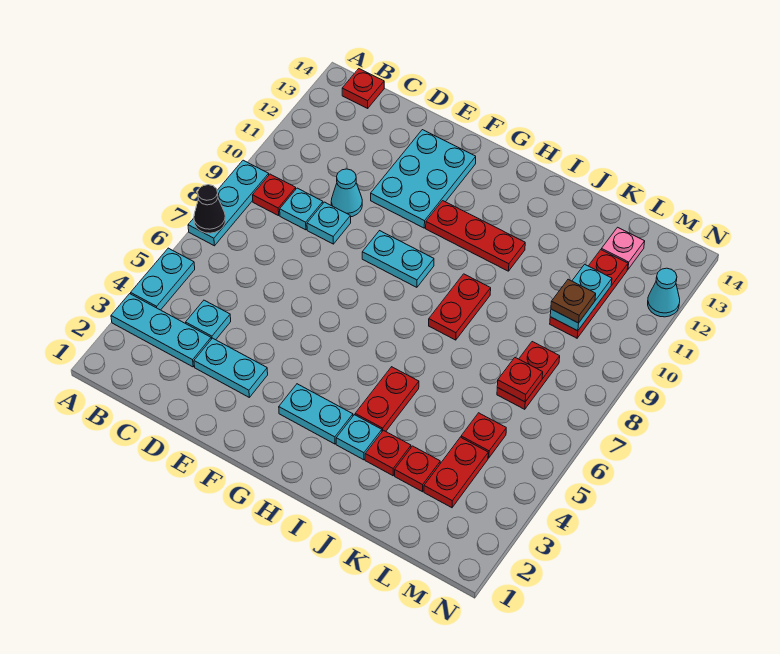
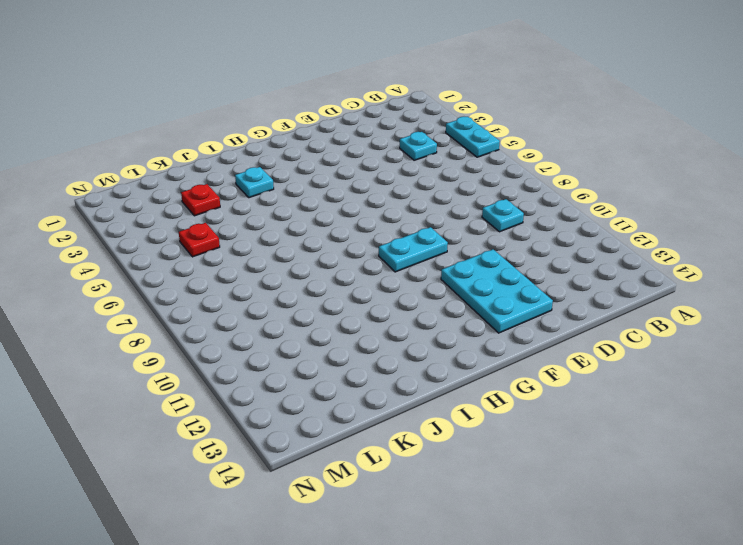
none -> cyan 1x3 plate [111,294,211,367]
none -> cyan 1x3 plate [188,160,269,246]
none -> red 1x1 plate [253,174,296,216]

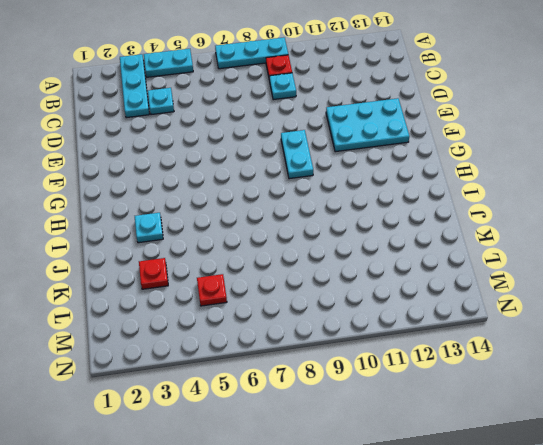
none -> red 1x1 plate [342,69,384,108]
none -> cyan 1x2 plate [194,338,268,397]
none -> cyan 1x1 plate [307,202,351,244]

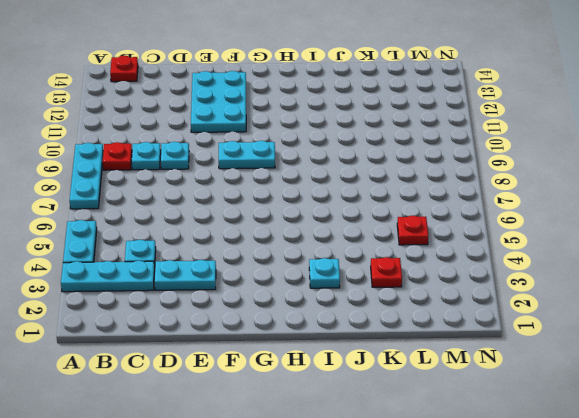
none -> cyan 1x1 cone [331,169,362,217]
none -> cyan 1x2 plate [279,384,353,444]
none -> red 1x3 plate [426,201,525,271]

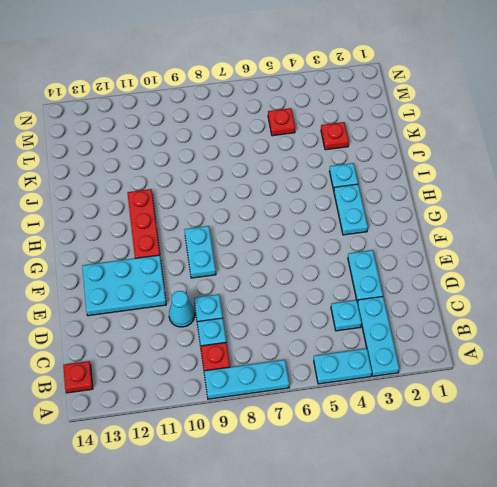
none -> red 1x2 plate [355,367,419,431]
none -> red 1x2 plate [429,274,491,340]
none -> red 1x1 plate [365,430,411,476]

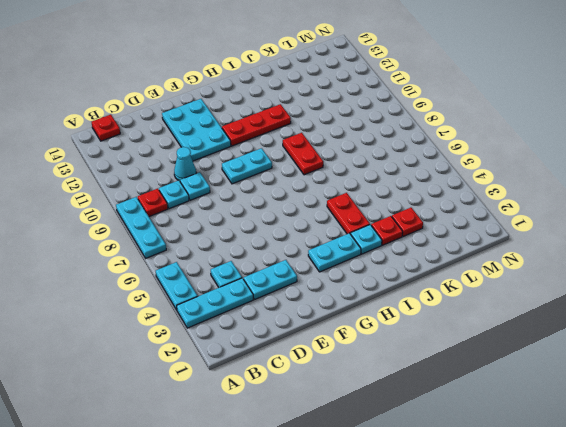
none -> red 1x2 plate [424,437,488,508]
none -> red 1x1 plate [461,413,506,458]
none -> red 1x2 plate [497,342,560,409]

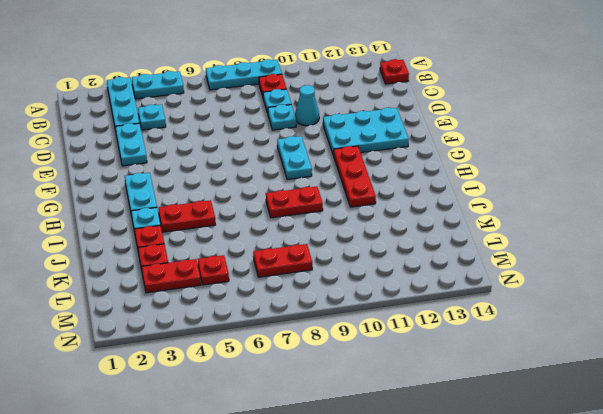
none -> red 1x3 plate [550,250,628,338]
none -> pink 1x1 plate [601,227,645,270]
none -> cyan 1x1 cone [648,268,680,317]

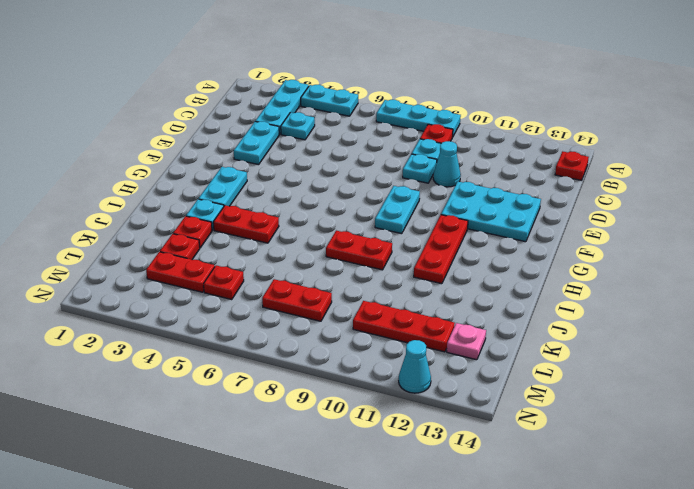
none -> black 1x1 cone [194,185,226,233]
none -> red 1x1 plate [497,357,543,402]
none -> cyan 1x2 plate [550,264,612,331]

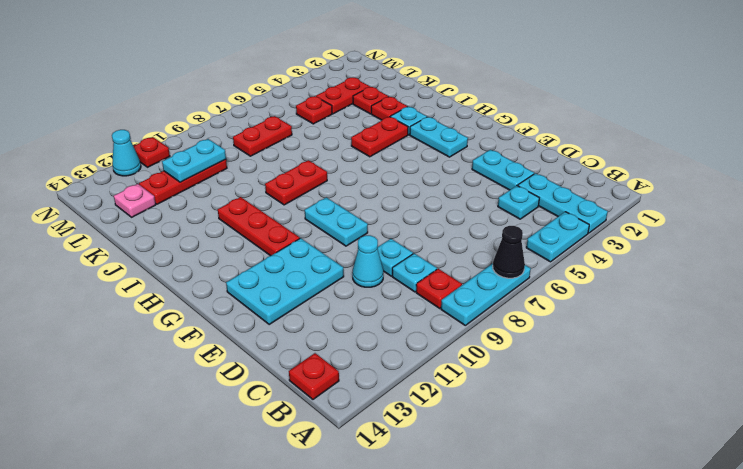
red 1x1 plate [133,137,170,167] -> red 1x1 plate moved to [497,357,543,402]
none -> brown 1x1 plate [551,279,596,323]

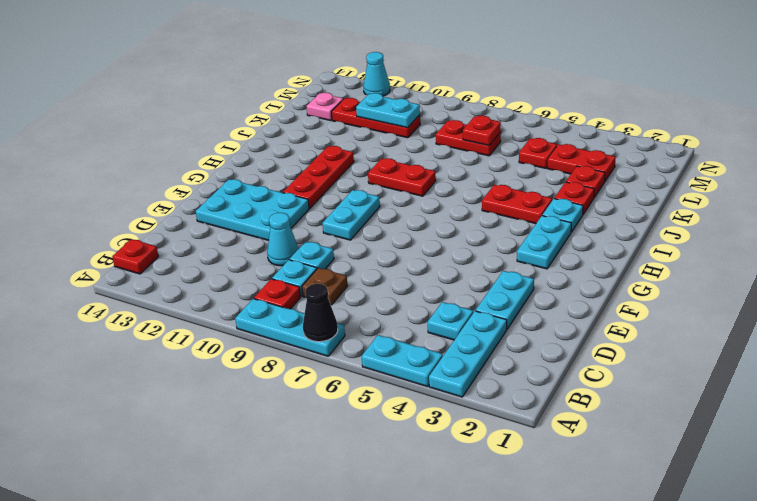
brown 1x1 plate [302,268,348,305] -> brown 1x1 plate moved to [551,279,596,323]

